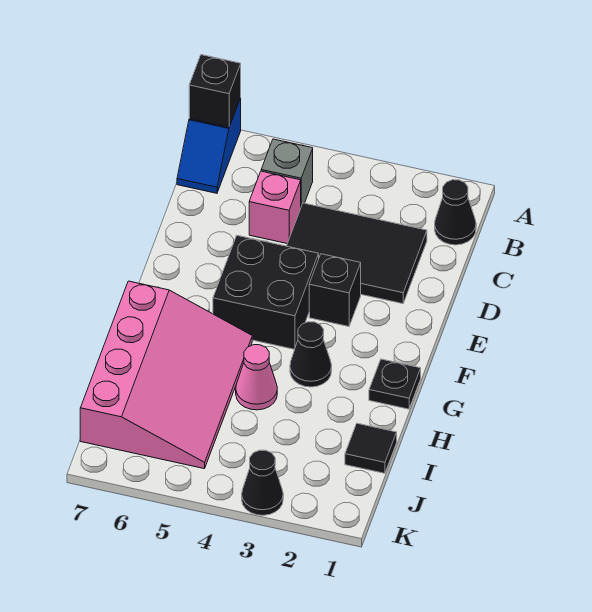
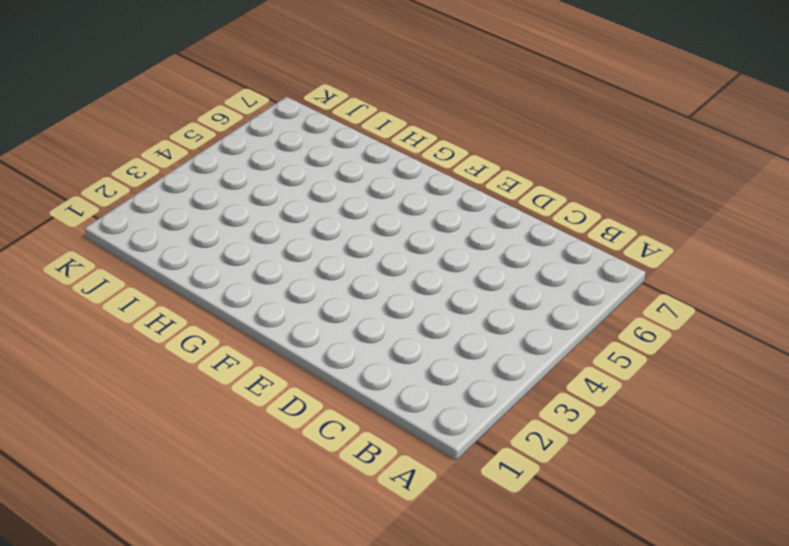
none -> blue 1x2 slope [177,98,241,193]
none -> black 1x1 cone [435,180,476,245]
none -> grey 1x1 brick [261,139,313,206]

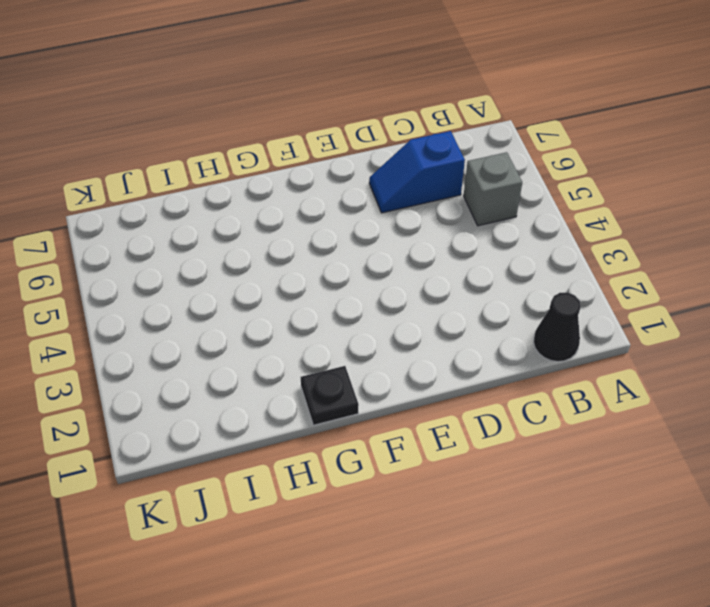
blue 1x2 slope [369,131,465,213] -> blue 1x2 slope moved to [177,98,241,193]
none -> black 2x3 tile [287,203,427,304]
none -> pink 1x1 brick [249,171,301,244]
none -> black 1x1 brick [309,254,361,327]

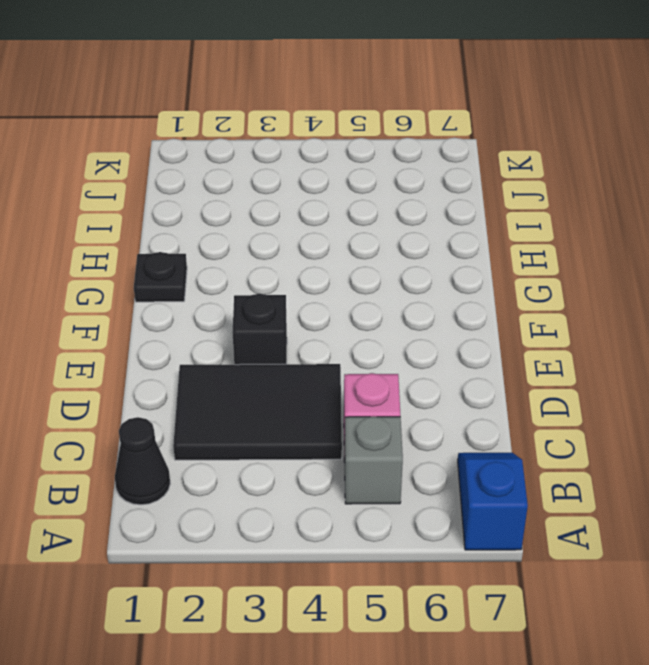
none -> black 2x2 brick [213,236,319,349]
none -> black 1x1 cone [290,322,332,387]
none -> pink 3x4 slope [80,281,252,469]

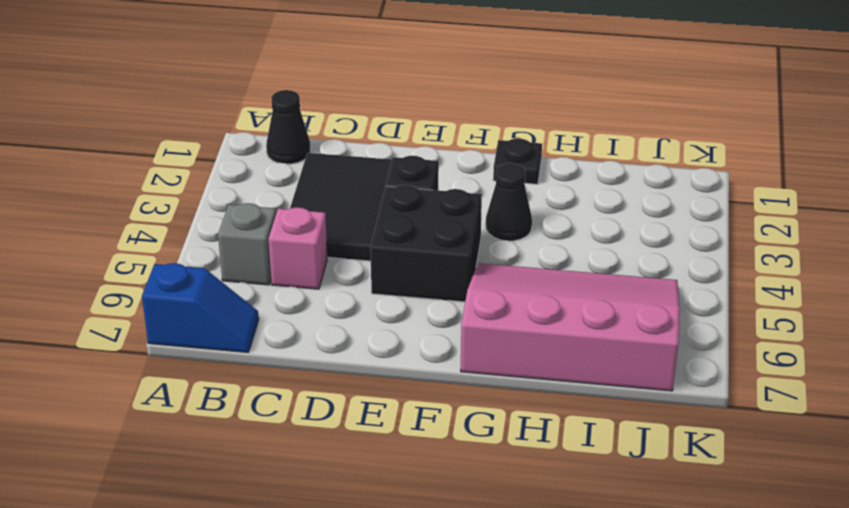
none -> pink 1x1 cone [236,345,277,410]
none -> black 1x1 tile [345,423,397,473]
none -> black 1x1 cone [242,450,283,515]

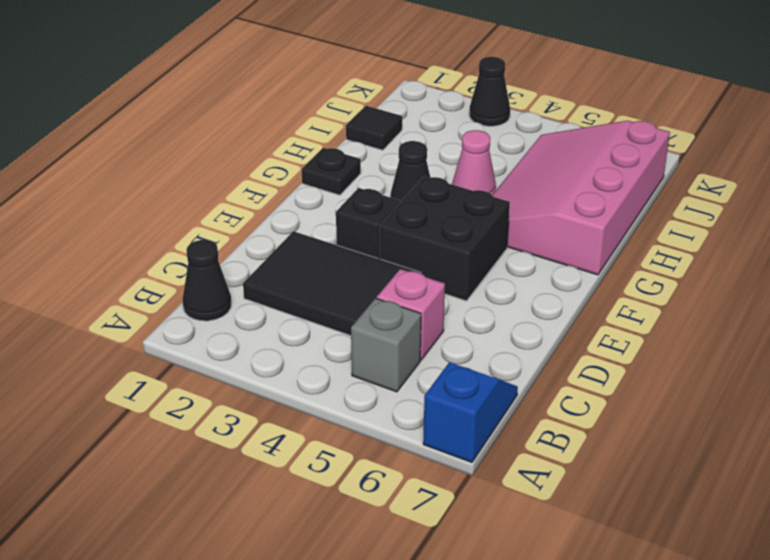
none -> black 1x1 brick [189,55,241,127]

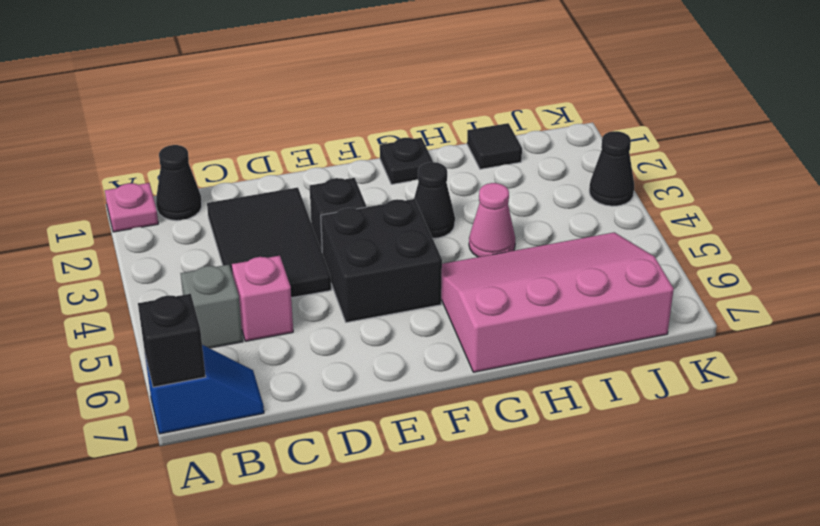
pink 1x1 plate [105,183,158,232] -> none

